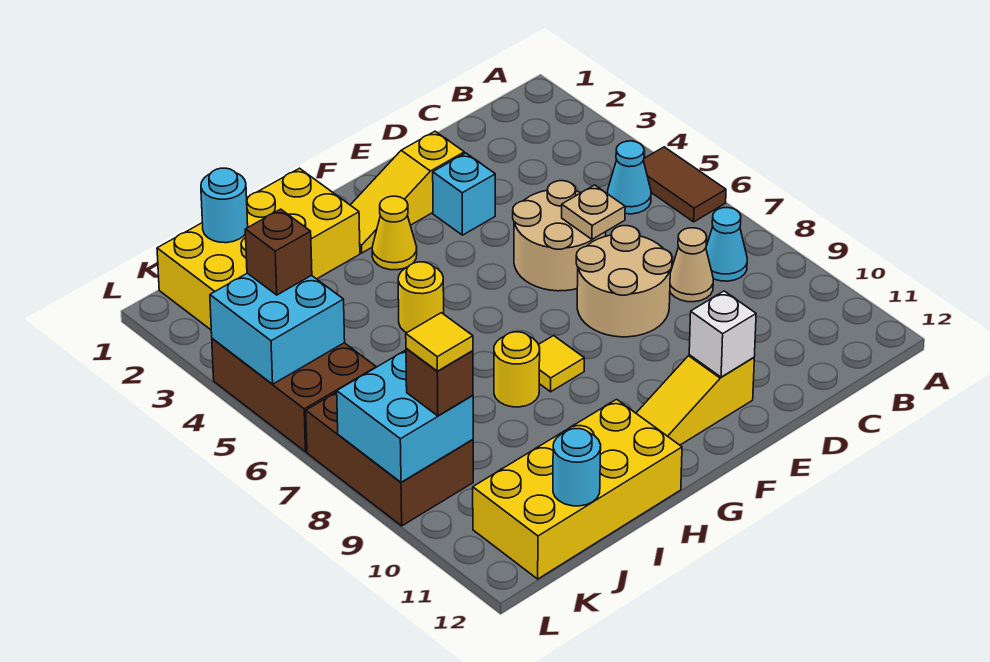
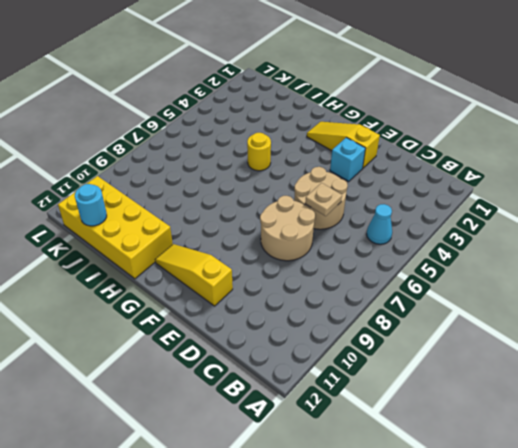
none -> brown 1x2 tile [643,147,726,222]
none -> cyan 1x1 cone [706,208,747,281]
none -> tan 1x1 cone [670,228,713,302]

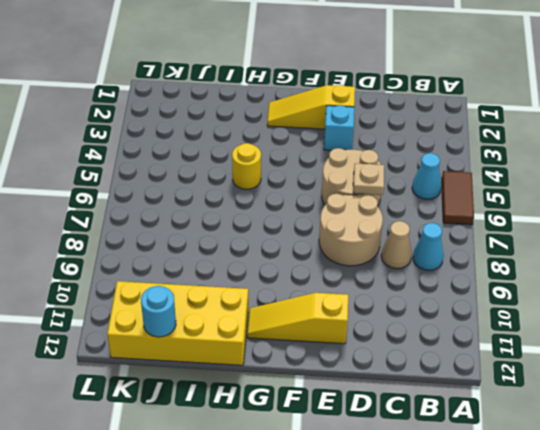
none -> yellow 1x1 cone [372,196,417,270]
none -> yellow 1x1 tile [539,336,584,392]
none -> yellow 2x4 brick [157,168,360,330]

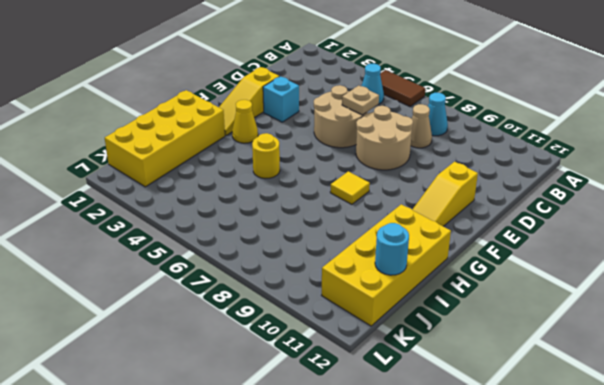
none -> yellow 1x1 round brick [494,332,540,407]
none -> brown 2x3 brick [212,338,376,452]
none -> brown 2x3 brick [306,392,473,526]

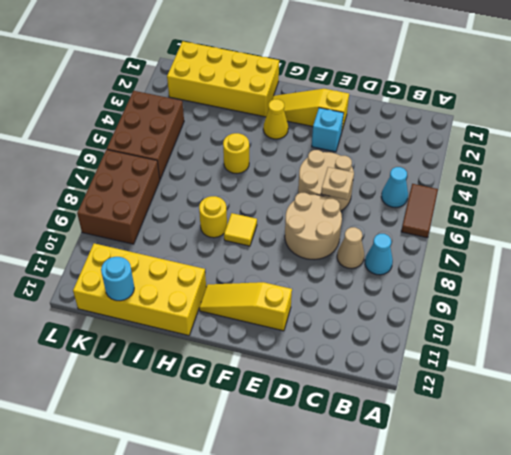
none -> white 1x1 brick [689,291,756,377]
none -> cyan 1x1 round brick [201,168,248,243]
none -> cyan 2x2 brick [210,273,345,384]

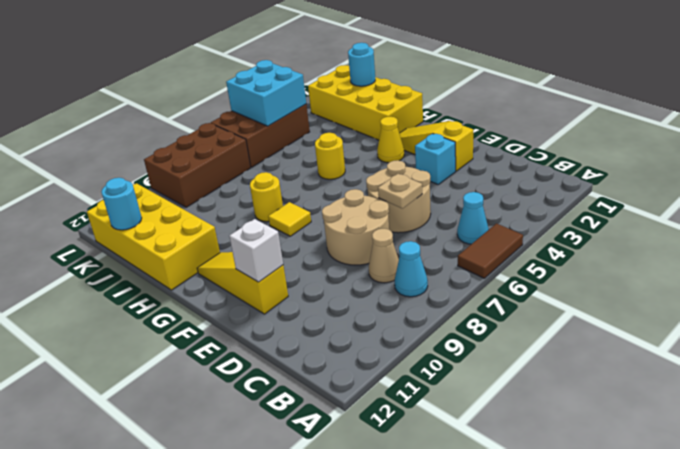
none -> cyan 2x2 brick [337,350,473,482]
none -> brown 1x1 brick [245,209,312,295]
none -> brown 1x1 brick [406,348,473,416]

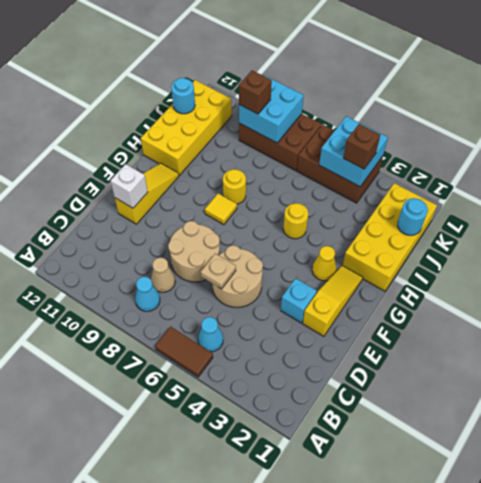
none -> yellow 1x1 tile [406,313,473,371]

